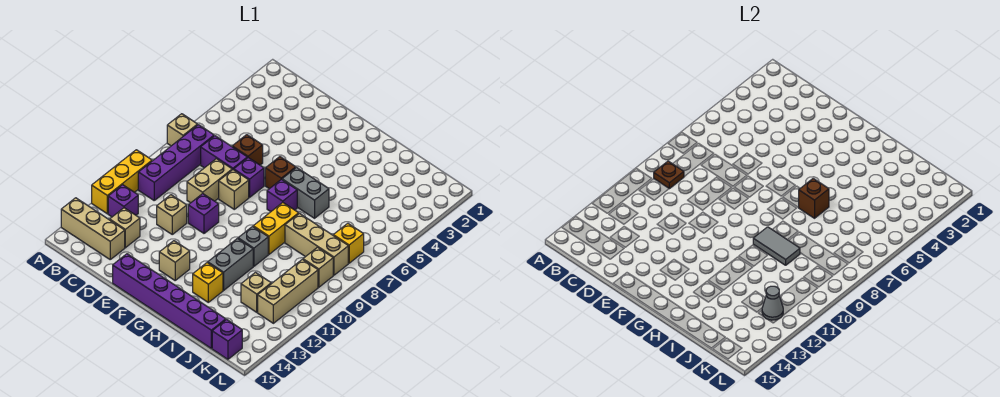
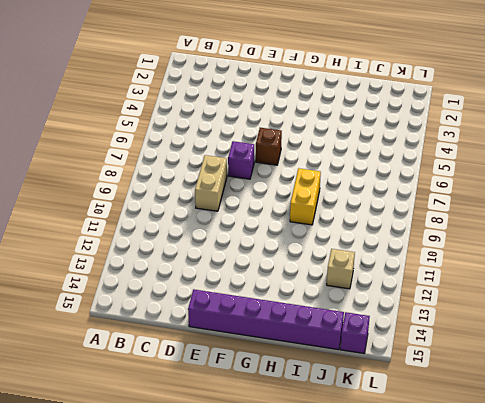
none -> tan 1x1 brick [167,114,198,146]
none -> yellow 1x3 brick [92,150,152,214]
none -> tan 1x3 brick [61,198,125,259]
none -> purple 1x4 brick [138,125,214,200]

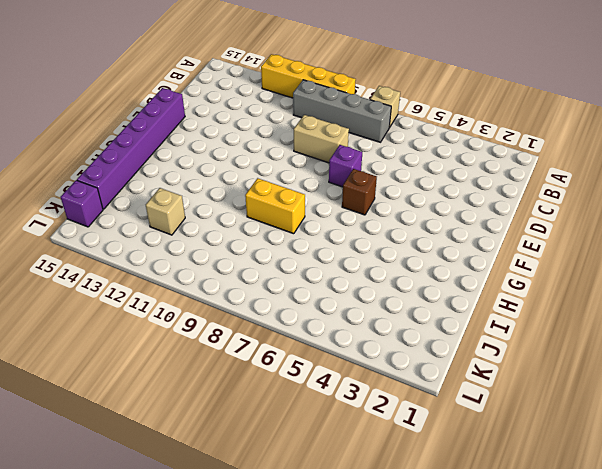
yellow 1x4 brick [261,54,356,98] -> yellow 1x3 brick [92,150,152,214]
grey 1x4 brick [293,80,391,142] -> purple 1x4 brick [138,125,214,200]
none -> tan 1x3 brick [61,198,125,259]
none -> purple 1x1 brick [108,185,138,217]
none -> purple 1x2 brick [201,136,247,170]
none -> tan 1x1 brick [110,208,140,248]

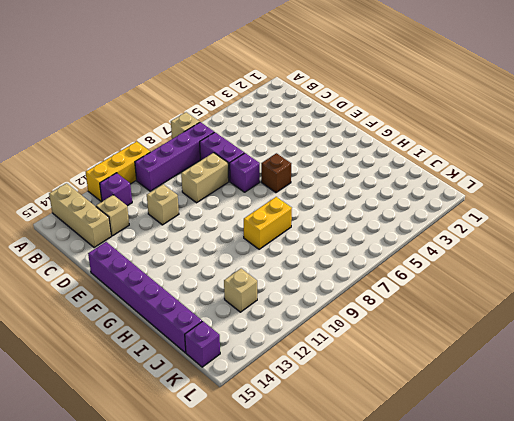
none -> brown 1x1 brick [232,135,263,165]
none -> tan 1x1 brick [219,170,249,209]
none -> purple 1x1 brick [188,194,219,233]
none -> tan 1x1 brick [159,241,190,280]

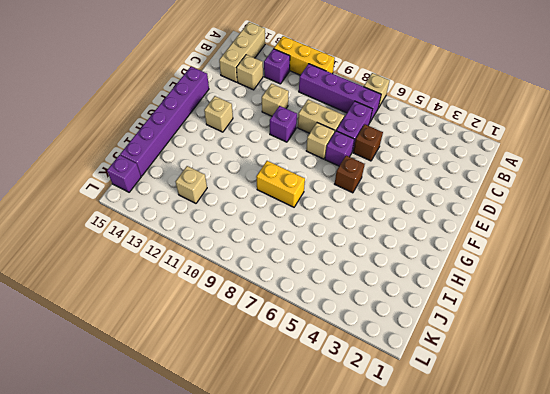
none -> grey 1x2 brick [282,168,329,218]
none -> purple 1x1 brick [267,179,297,212]
none -> grey 1x1 brick [238,227,268,266]
none -> grey 1x2 brick [208,239,253,290]

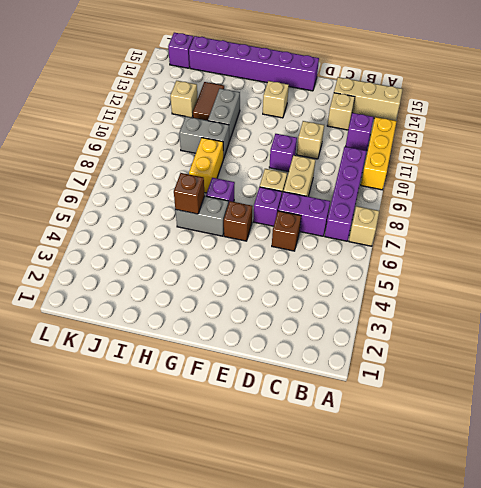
grey 1x2 brick [179,116,229,159] -> grey 1x1 brick [238,227,268,266]
brown 1x2 tile [193,82,224,121] -> none
none -> yellow 1x1 brick [193,263,223,302]
none -> tan 1x3 brick [285,213,348,275]
none -> yellow 1x1 brick [333,223,364,263]
none -> tan 1x1 brick [303,247,333,287]

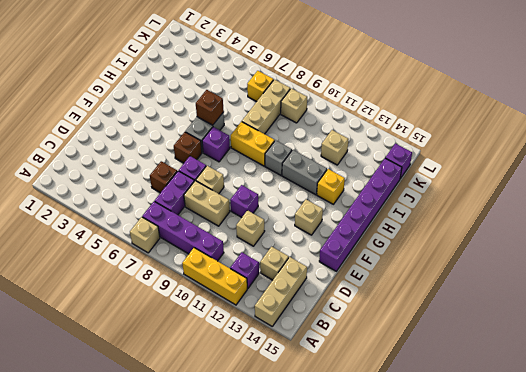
none -> tan 1x3 brick [258,259,318,323]
none -> brown 1x1 plate [654,161,684,189]
none -> grey 1x2 tile [753,227,800,265]
none -> grey 1x1 cone [762,286,783,320]

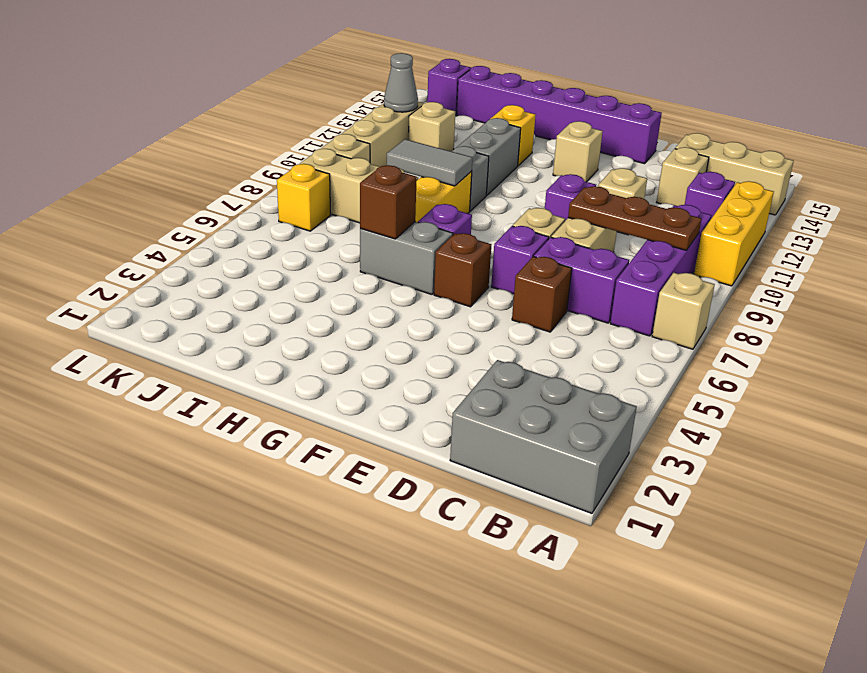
grey 2x3 brick [450,360,637,513] -> none
brown 1x3 plate [568,186,701,250] -> brown 1x1 plate [654,161,684,189]

